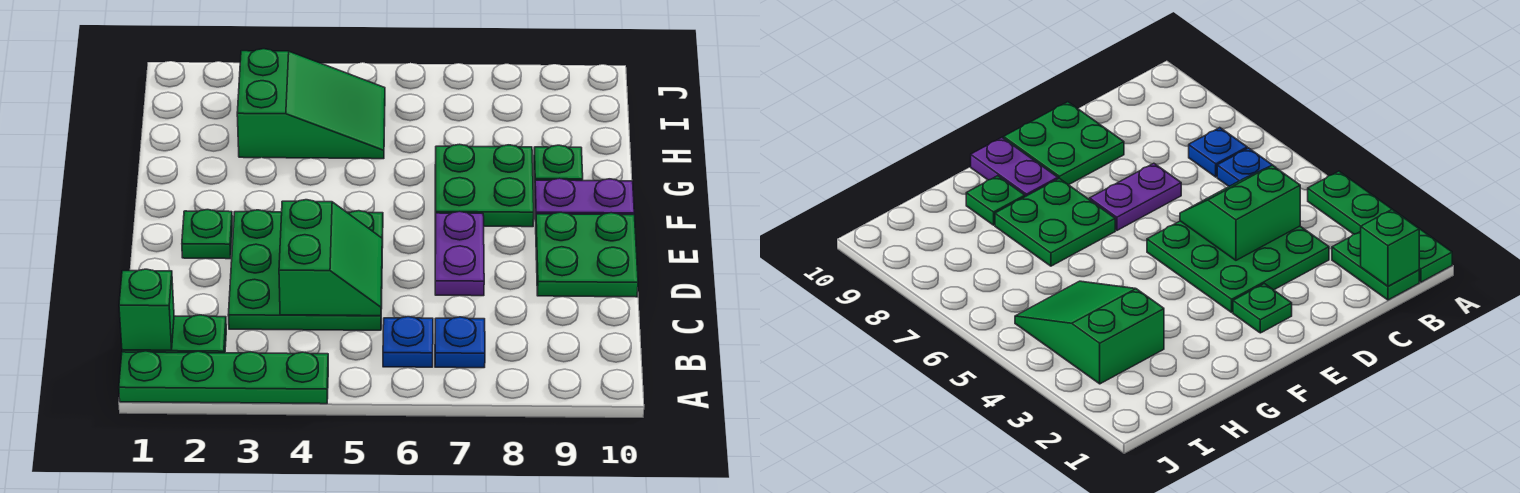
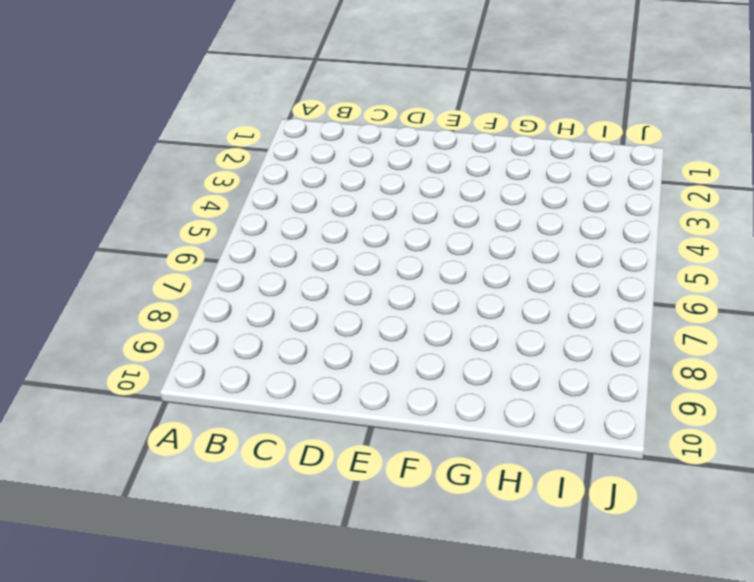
none -> green 1x4 plate [119,351,328,404]
none -> green 1x2 plate [122,315,226,353]
none -> blue 1x1 plate [383,317,433,367]

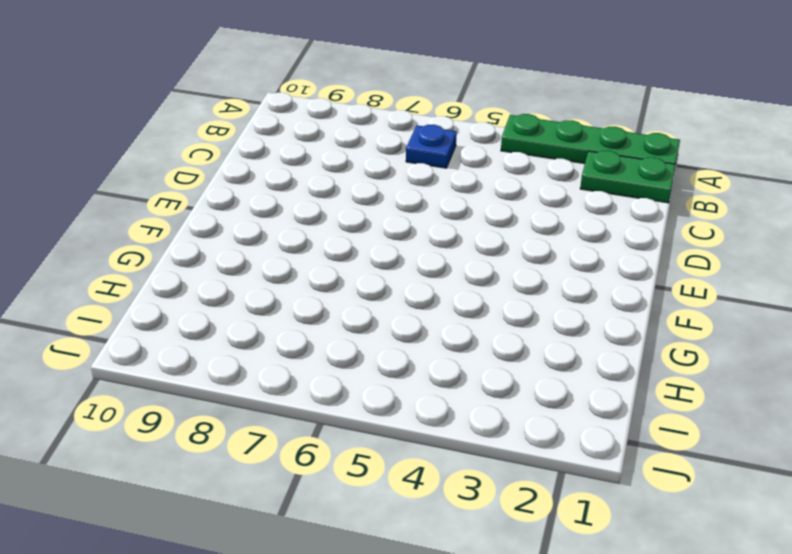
none -> blue 1x1 plate [435,317,485,368]
none -> green 3x3 plate [228,210,383,330]
none -> purple 1x2 plate [435,211,484,296]

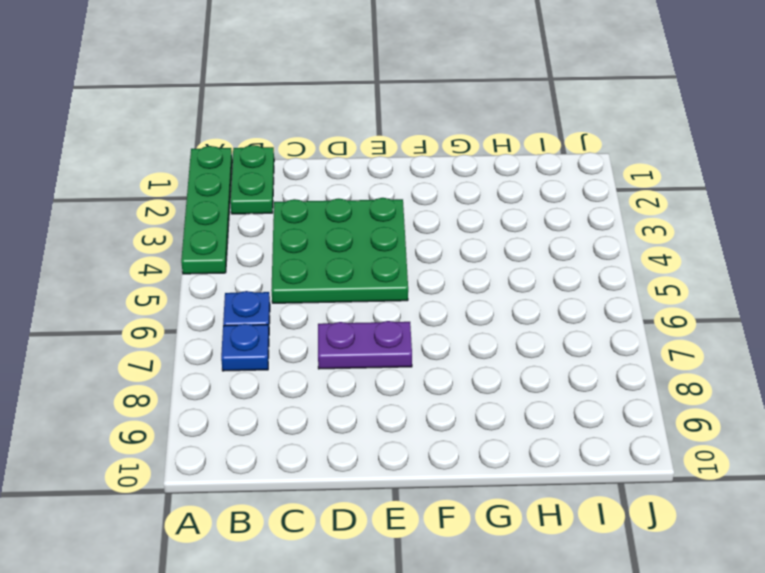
none -> green 2x2 plate [536,212,638,297]
none -> green 1x1 plate [182,210,233,259]
none -> green 2x2 plate [435,144,534,227]

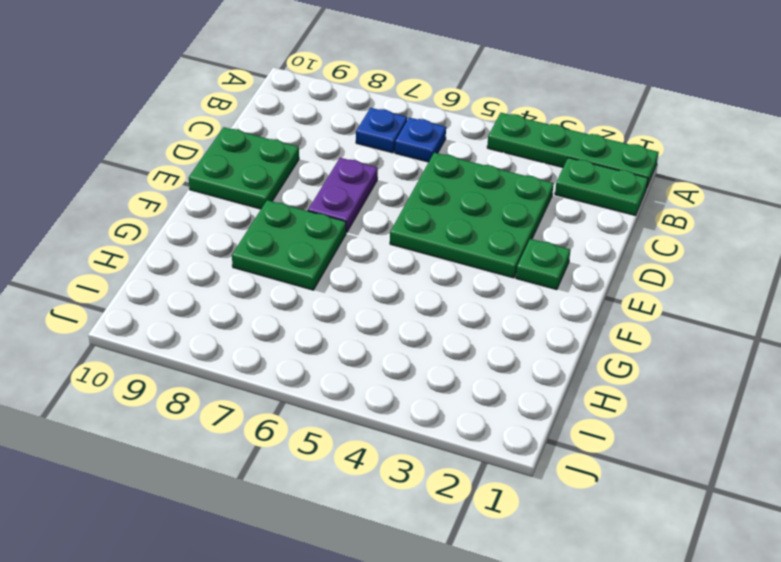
none -> purple 1x2 plate [535,178,634,221]
none -> green 1x1 plate [534,145,583,183]
none -> green 2x3 slope [237,49,385,159]

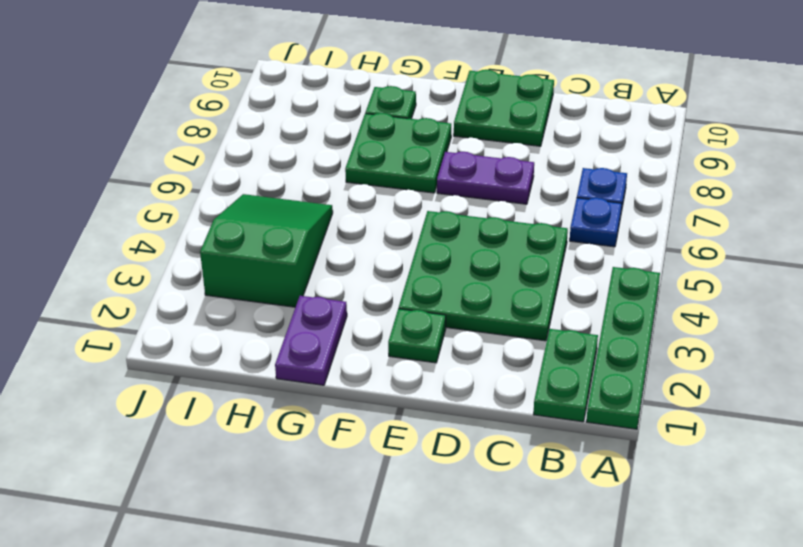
purple 1x2 plate [275,296,347,385] -> purple 1x2 plate moved to [535,178,634,221]
none -> green 1x1 brick [119,269,174,350]
none -> green 2x2 slope [279,200,382,316]

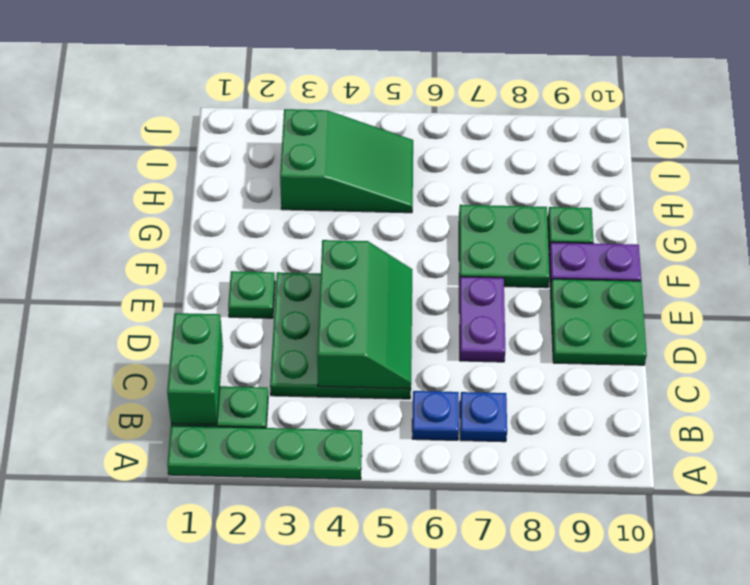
green 1x2 brick [167,313,223,425] -> green 1x1 brick [119,269,174,350]
green 2x3 slope [317,240,412,389] -> green 2x2 slope [279,200,382,316]

